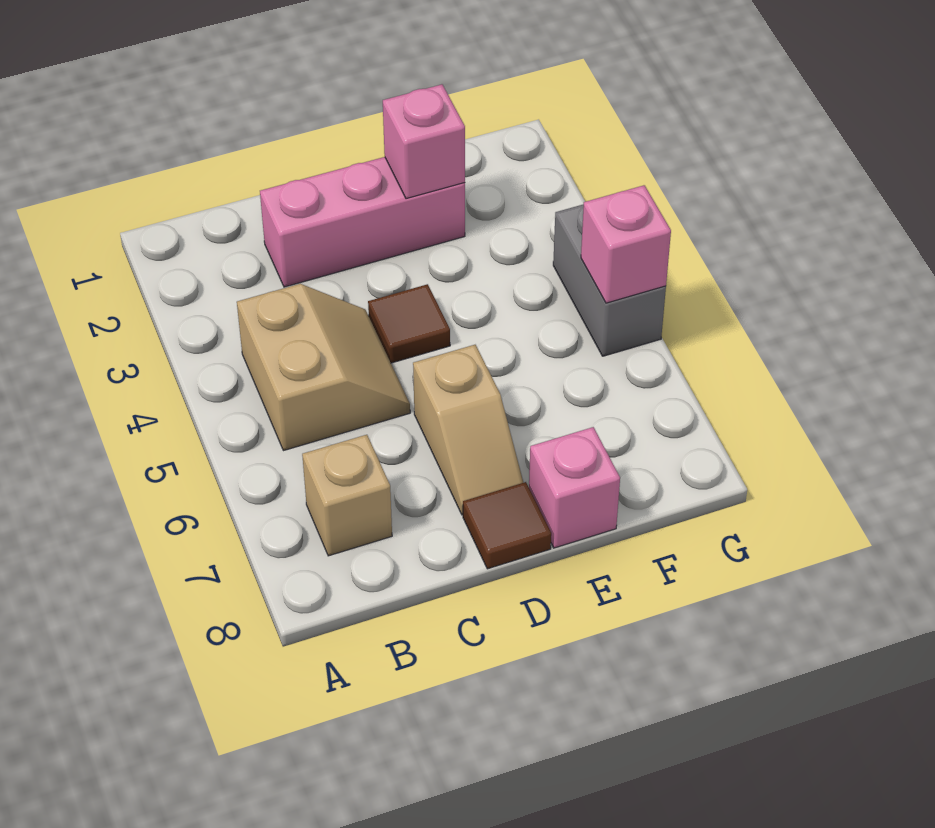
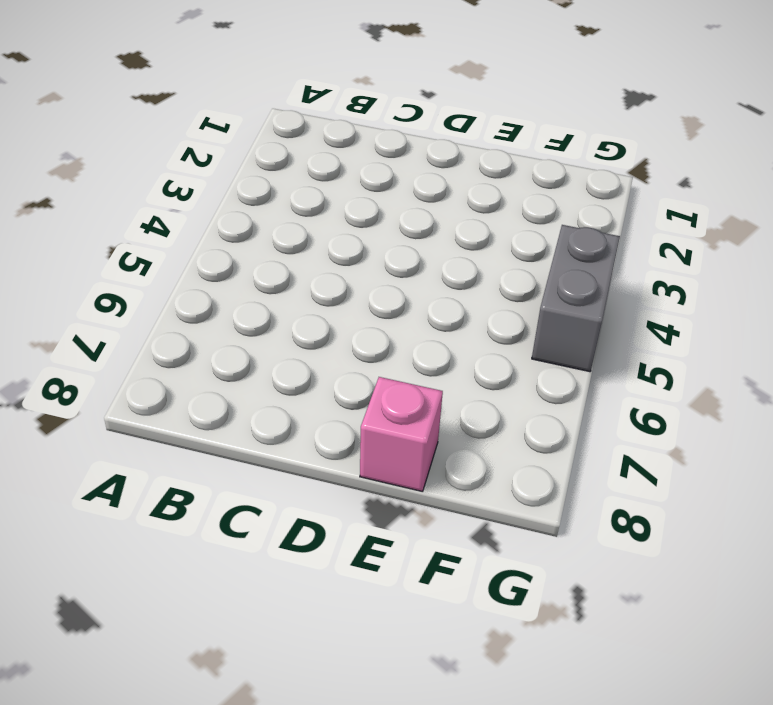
none -> tan 2x2 slope [237,284,410,451]
none -> tan 1x1 brick [302,435,392,556]

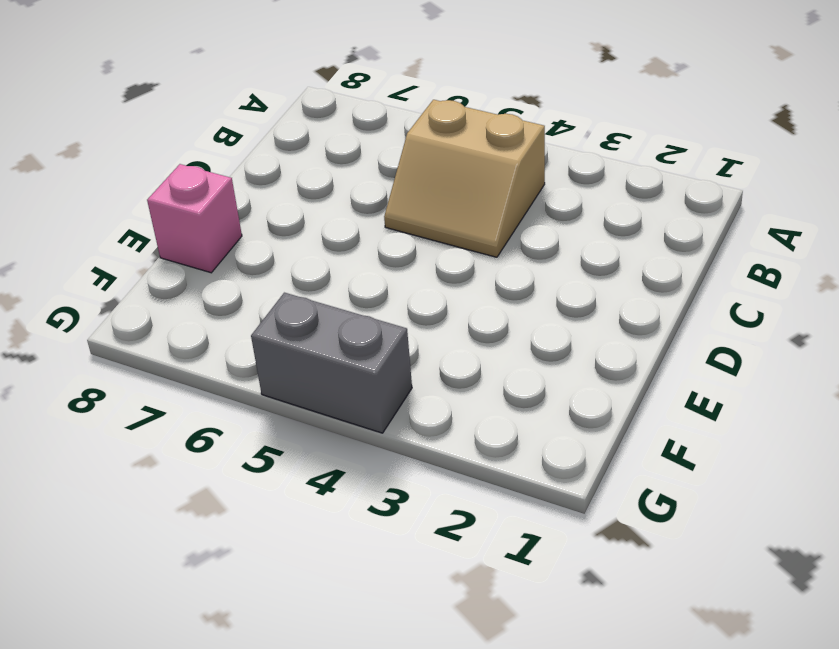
none -> tan 1x1 brick [302,435,392,556]
none -> pink 1x3 brick [260,157,465,287]

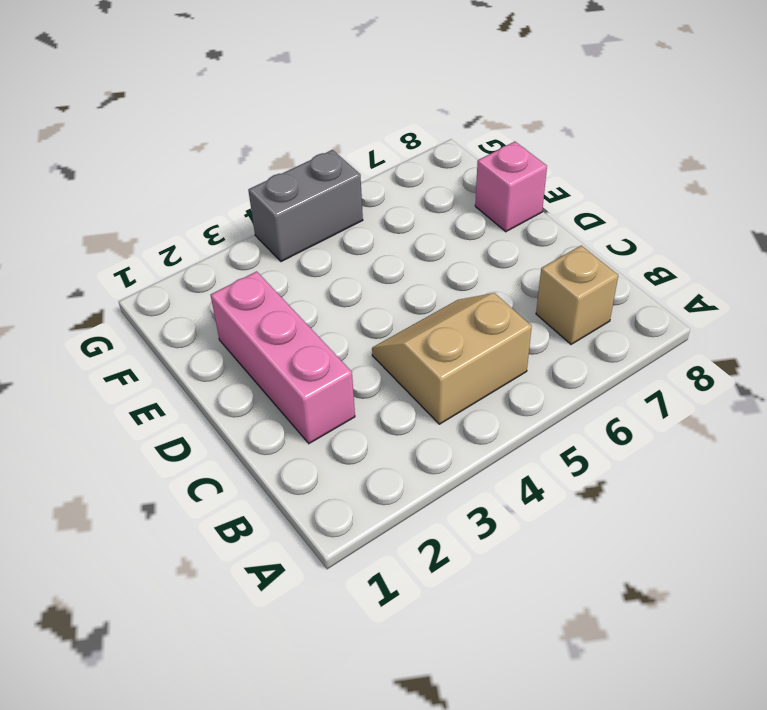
none -> brown 1x1 tile [368,284,450,363]
none -> tan 1x2 slope [413,345,523,515]

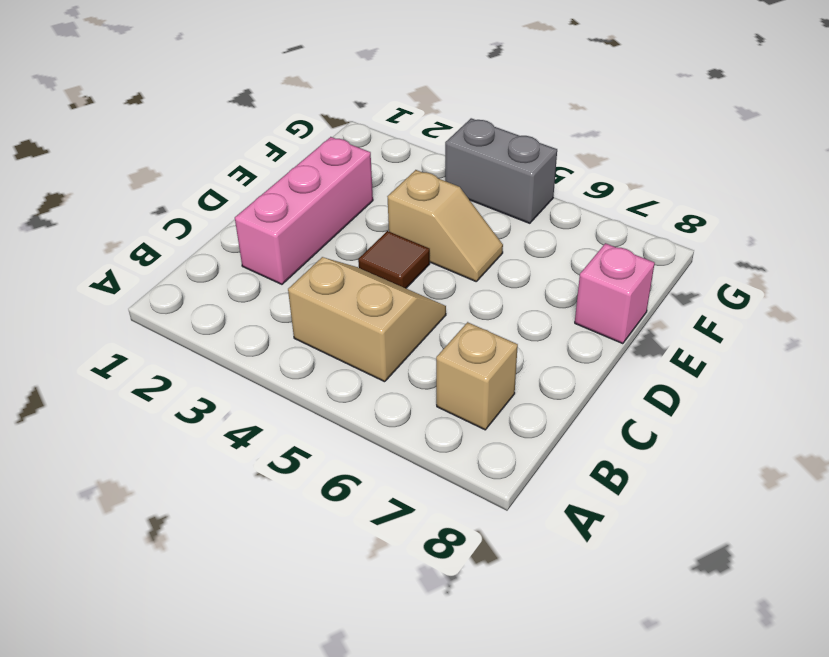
tan 1x2 slope [387,170,503,281] -> tan 1x2 slope moved to [413,345,523,515]
none -> brown 1x1 tile [463,482,551,569]
none -> pink 1x1 brick [383,84,465,199]

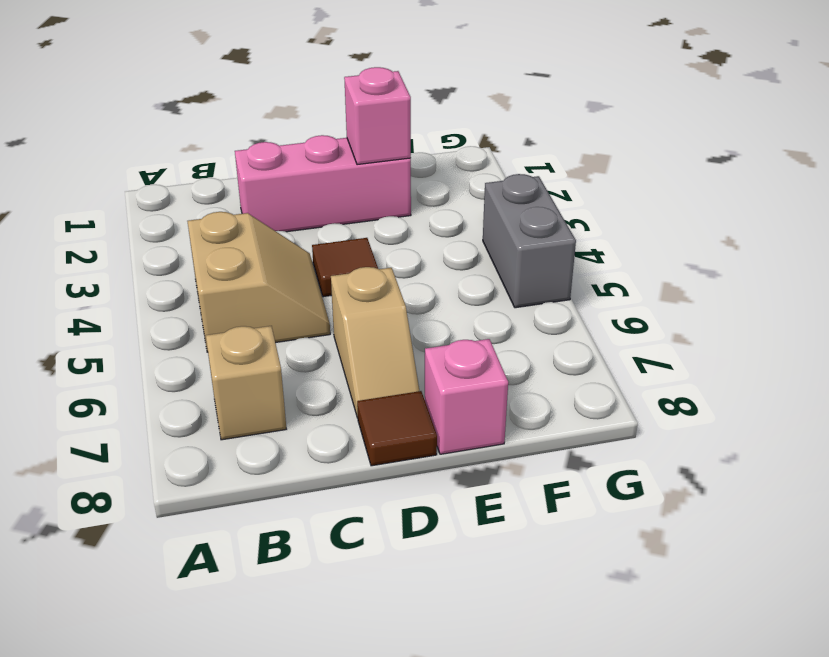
none -> pink 1x1 brick [581,185,671,303]

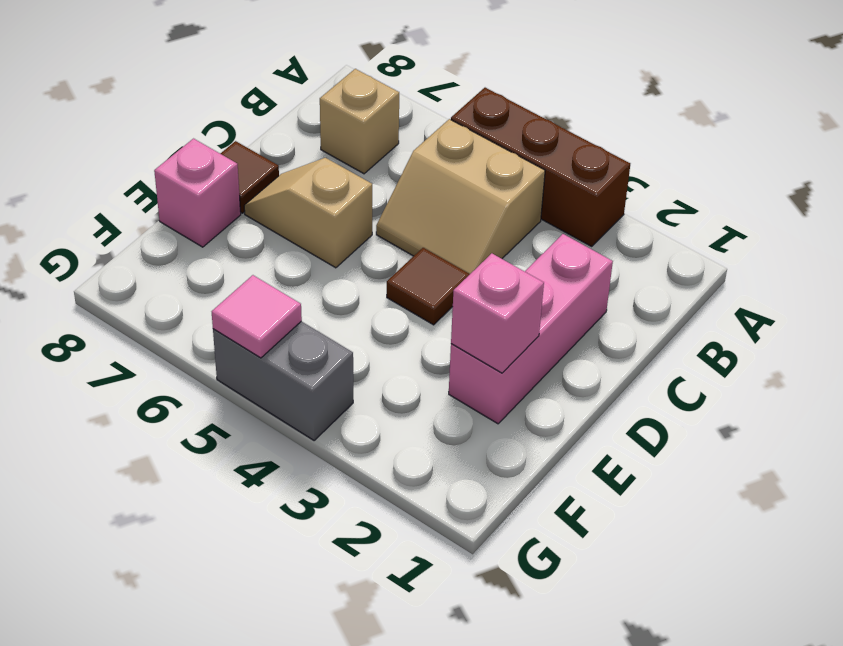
brown 1x3 brick [451,88,630,247] -> none
pink 1x1 tile [212,275,302,358] -> pink 1x1 brick [581,185,671,303]

